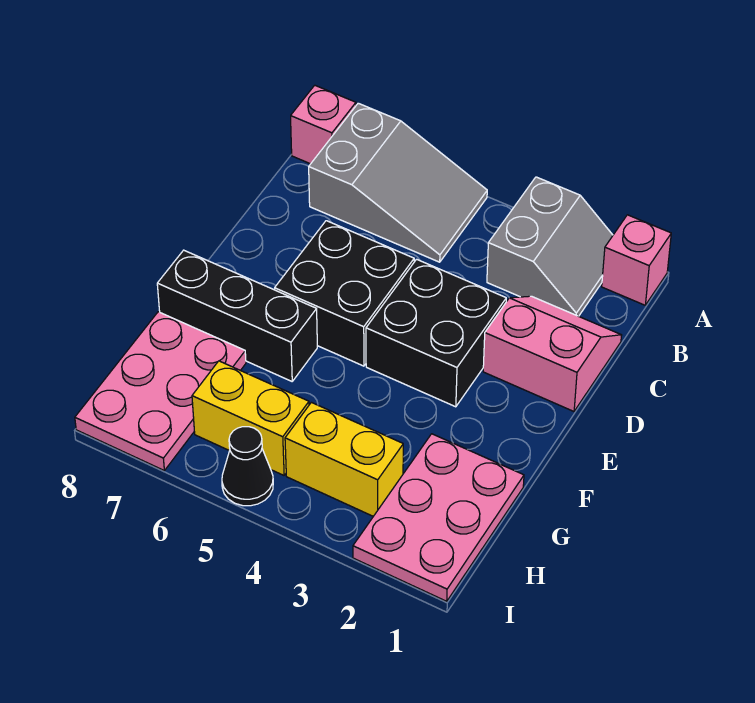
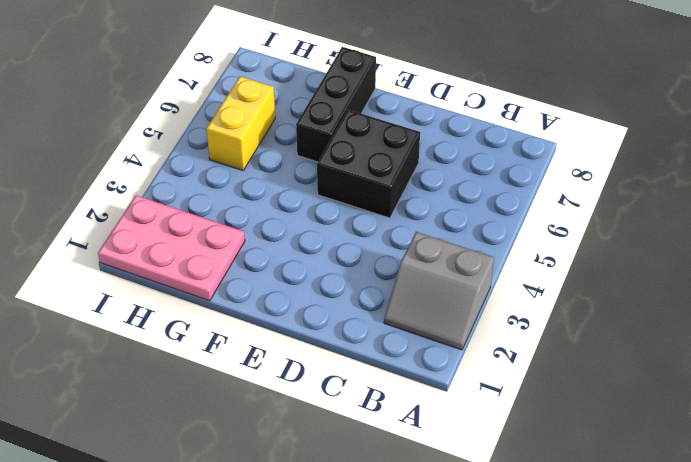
none -> pink 1x1 brick [602,215,671,305]
none -> grey 2x3 slope [309,103,487,262]
none -> pink 1x1 brick [291,85,356,164]

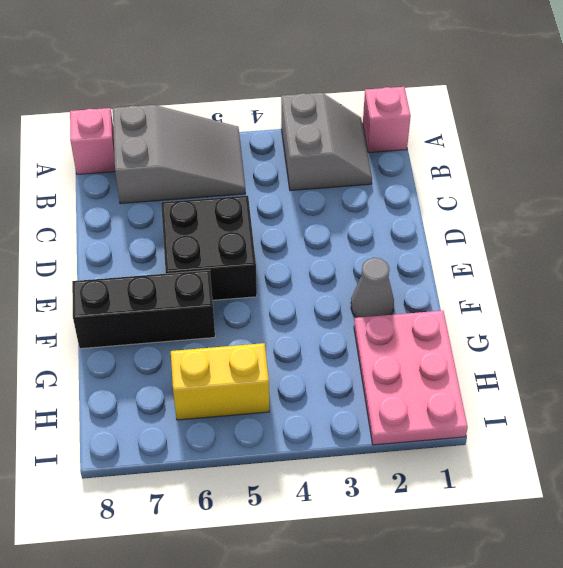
grey 1x1 cone [351,258,394,318] -> none
none -> pink 2x2 slope [483,296,622,411]
none -> black 2x2 brick [366,259,506,407]
none -> pink 2x3 plate [75,312,246,470]

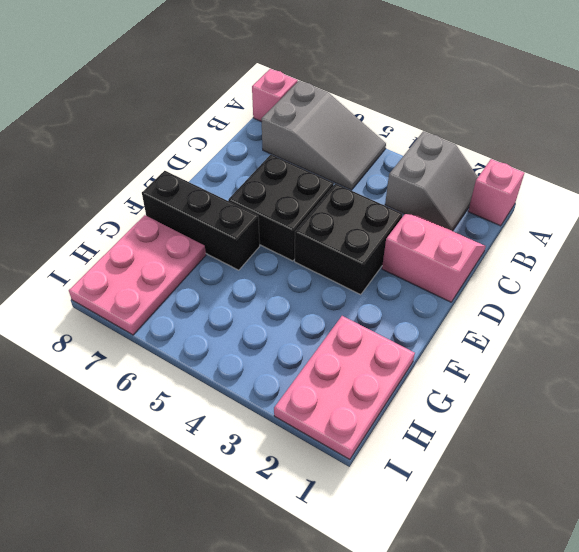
none -> yellow 1x2 brick [285,402,403,516]
none -> yellow 1x2 brick [192,361,309,475]
none -> black 1x1 cone [222,427,273,506]

